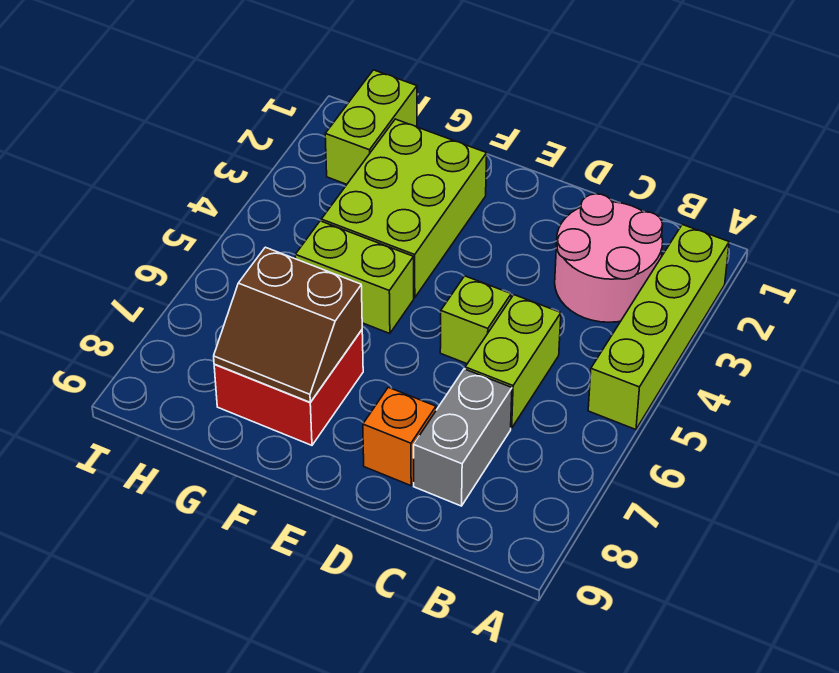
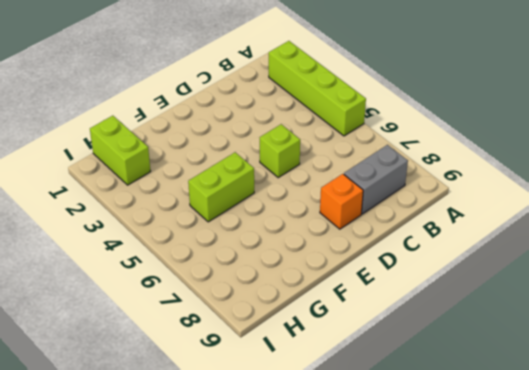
grey 1x2 brick [344,145,408,214] -> grey 1x2 brick turned to [414,369,512,506]
none -> pink 2x2 round brick [555,194,663,322]
none -> lime 1x2 brick [465,295,561,428]

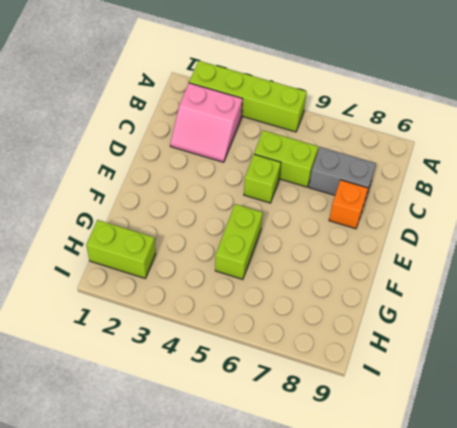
pink 2x2 slope [170,83,243,162] -> pink 2x2 round brick [555,194,663,322]
none -> lime 2x3 brick [321,119,487,298]
none -> red 2x2 brick [214,330,363,445]

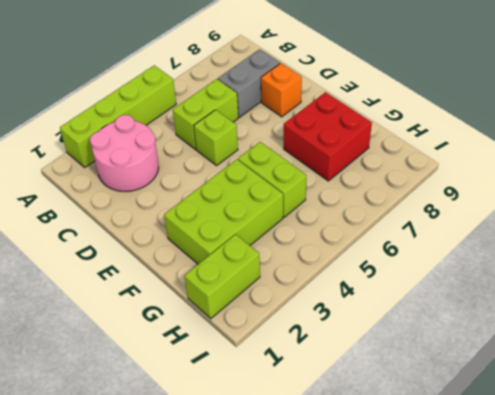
none -> brown 2x2 slope [214,247,362,402]

